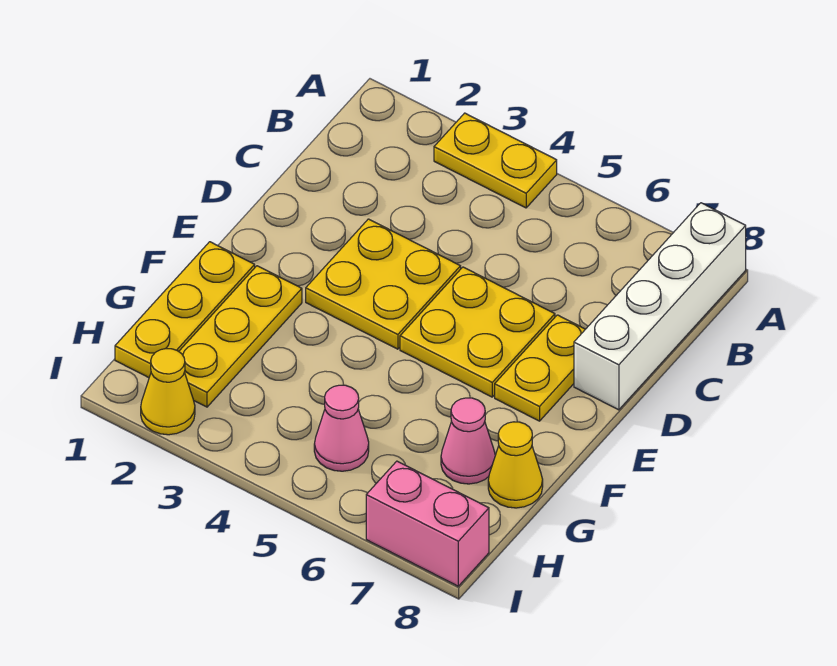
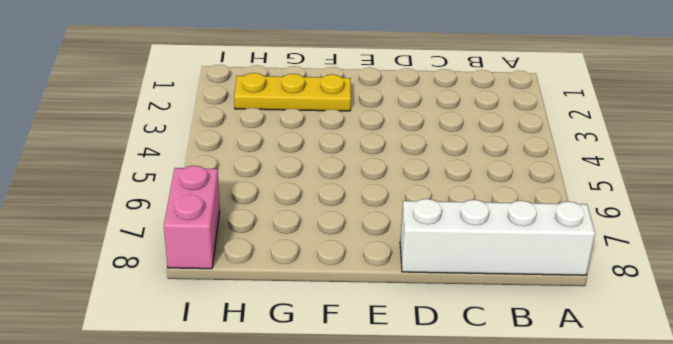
none -> yellow 1x2 plate [434,113,557,208]
none -> yellow 2x2 plate [306,219,461,349]
none -> yellow 2x2 plate [400,267,555,397]

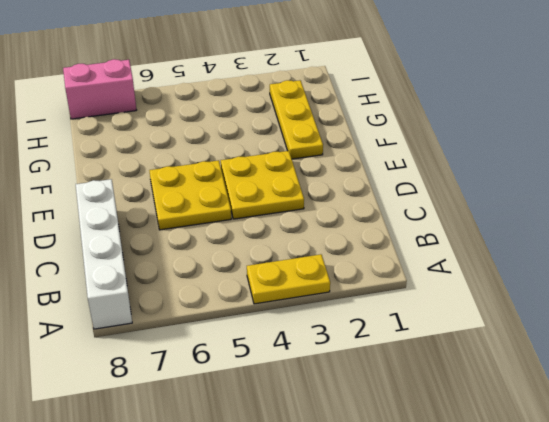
none -> yellow 1x2 plate [495,315,585,421]
none -> yellow 1x3 plate [115,242,255,378]
none -> pink 1x1 cone [441,398,495,484]

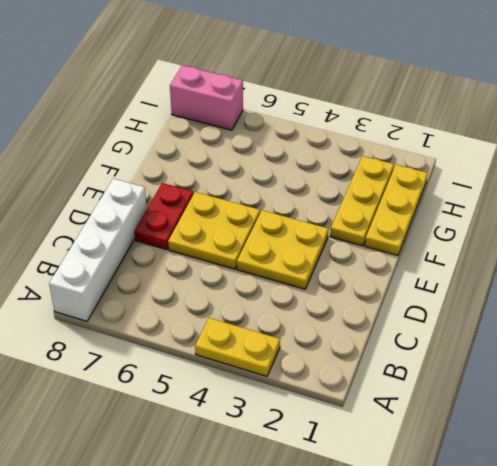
red 1x2 plate [134,183,193,250] -> yellow 1x2 plate [495,315,585,421]
none -> pink 1x1 cone [441,398,495,484]
none -> yellow 1x1 cone [488,422,543,508]
none -> pink 1x1 cone [314,385,369,471]

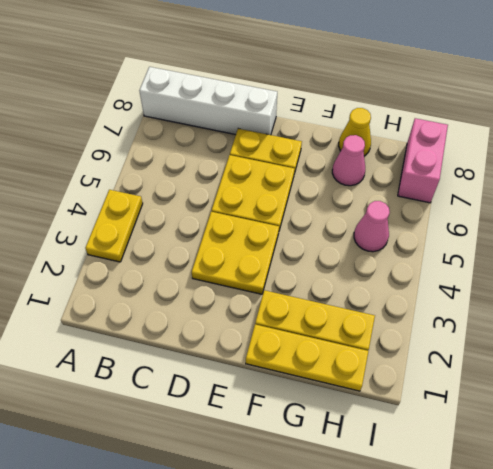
none -> yellow 1x1 cone [141,349,195,435]

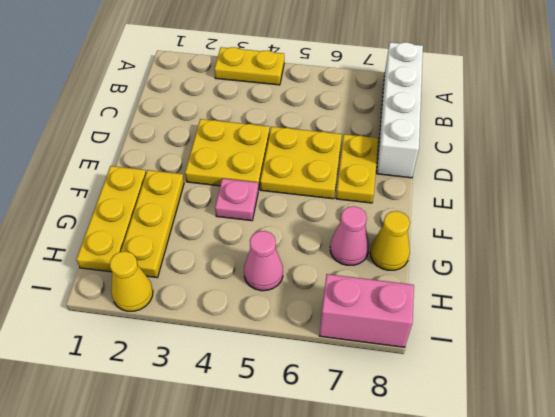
pink 1x1 plate [215,179,258,221] -> none

